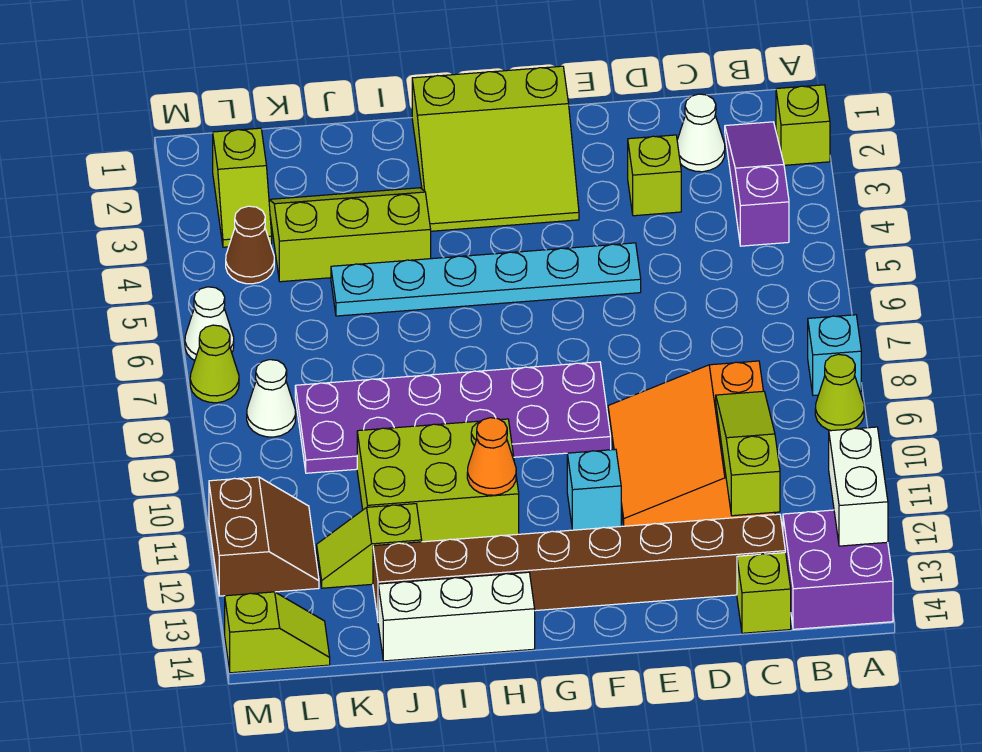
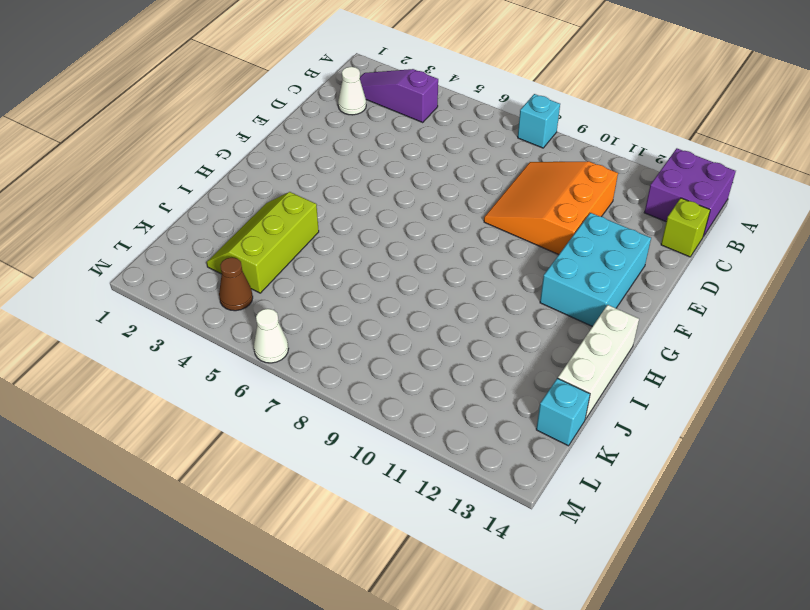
orange 3x3 slope [484,161,618,255] -> orange 3x3 slope turned to [608,361,775,526]
cyan 2x3 brick [540,213,651,326] -> brown 1x8 brick [373,514,785,618]
cyan 1x1 brick [536,378,590,446] -> cyan 1x1 brick moved to [567,449,621,530]
none -> lime 1x1 brick [776,85,830,165]
none -> lime 1x1 cone [815,354,864,431]
none -> lime 1x1 brick [628,135,681,216]

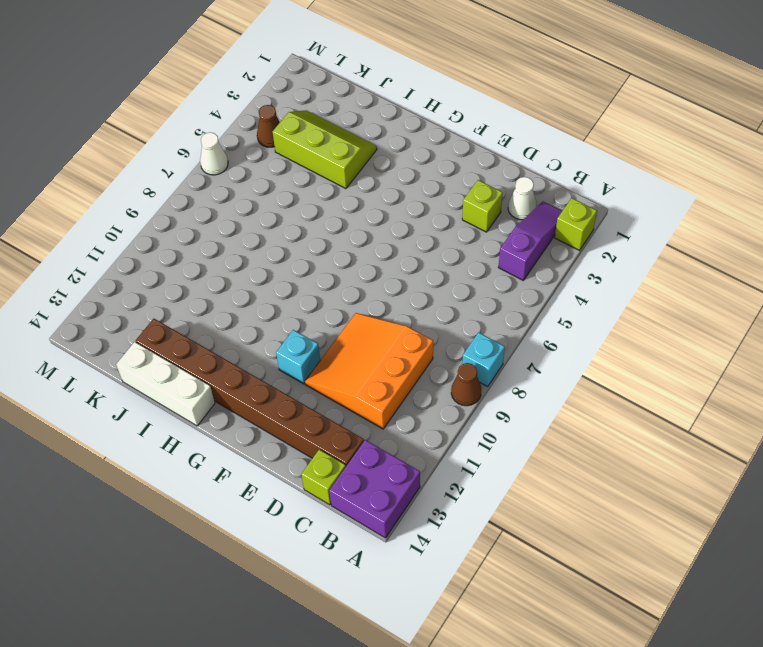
brown 1x1 cone [451,363,481,406] -> lime 1x1 cone [815,354,864,431]
none -> cyan 1x6 plate [331,243,641,316]
none -> lime 3x3 slope [412,66,579,231]
none -> purple 2x6 plate [295,362,611,473]

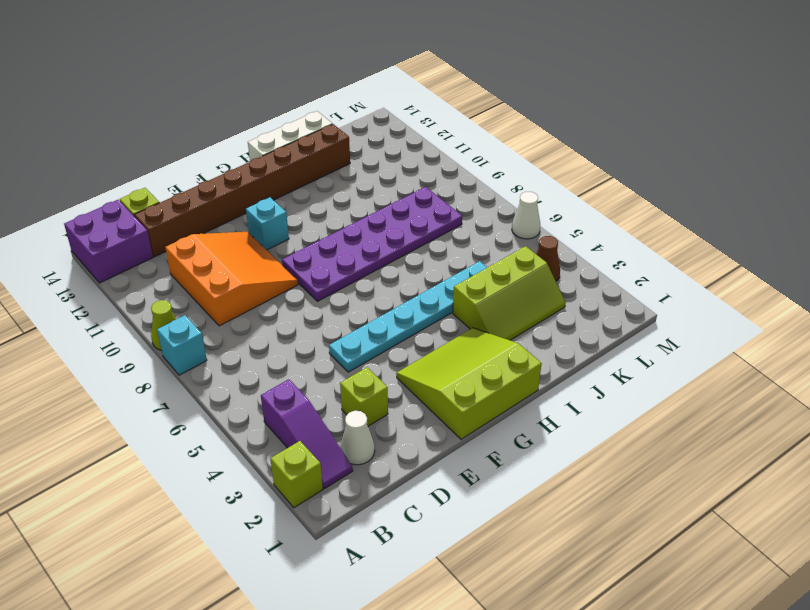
none -> lime 2x3 brick [357,419,519,542]
none -> lime 1x2 slope [317,504,422,588]
none -> lime 1x2 slope [213,128,272,247]

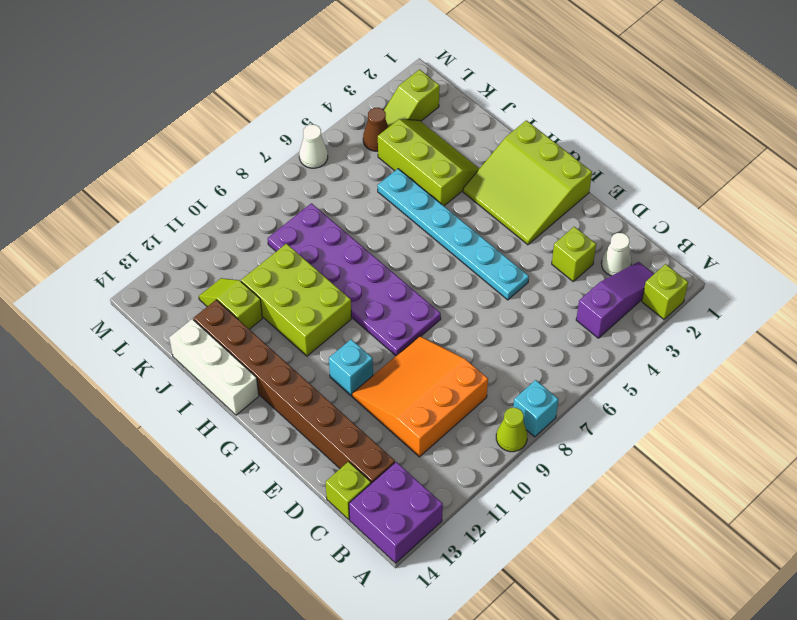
none -> white 1x1 cone [247,360,296,437]
none -> brown 2x2 slope [209,477,319,596]
none -> lime 1x2 slope [225,592,330,673]

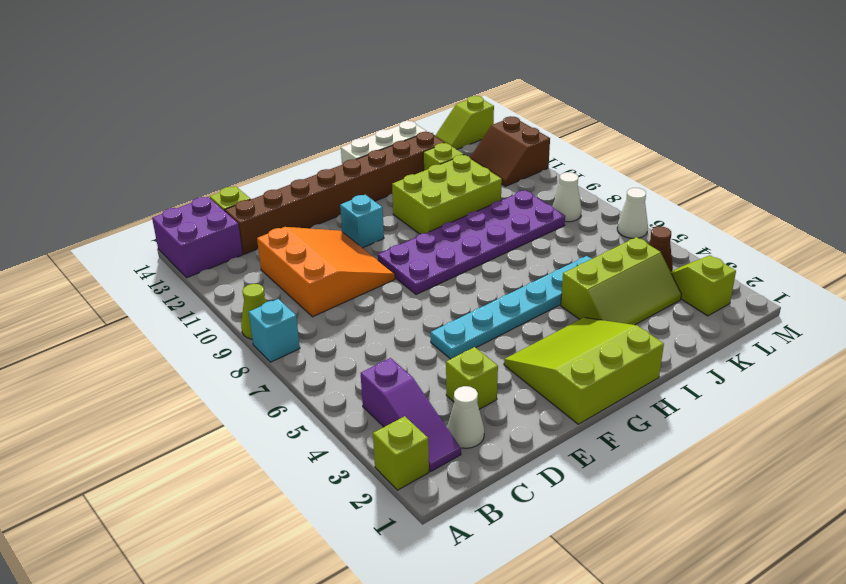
none -> lime 1x1 cone [190,325,239,403]
none -> white 1x2 brick [829,427,888,546]
none -> lime 1x3 slope [716,391,780,516]

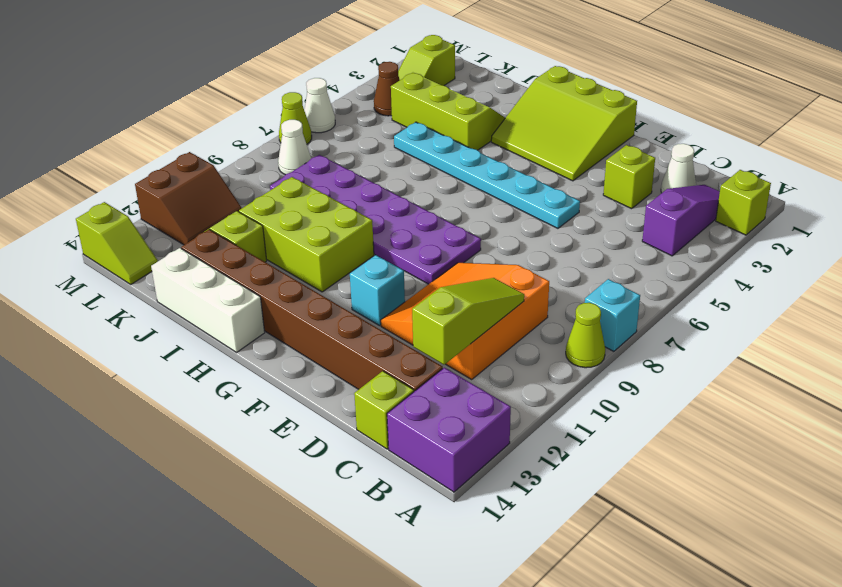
none -> white 1x2 brick [829,427,888,546]
none -> orange 1x1 cone [467,418,516,495]

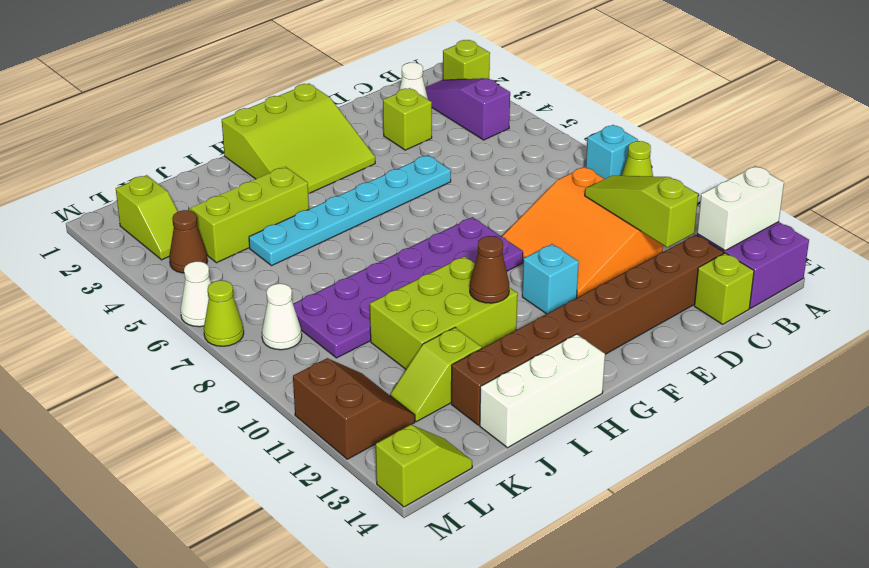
white 1x2 brick [697,166,784,250] -> white 1x2 brick turned to [829,427,888,546]
brown 1x1 cone [470,236,509,303] -> orange 1x1 cone [467,418,516,495]

